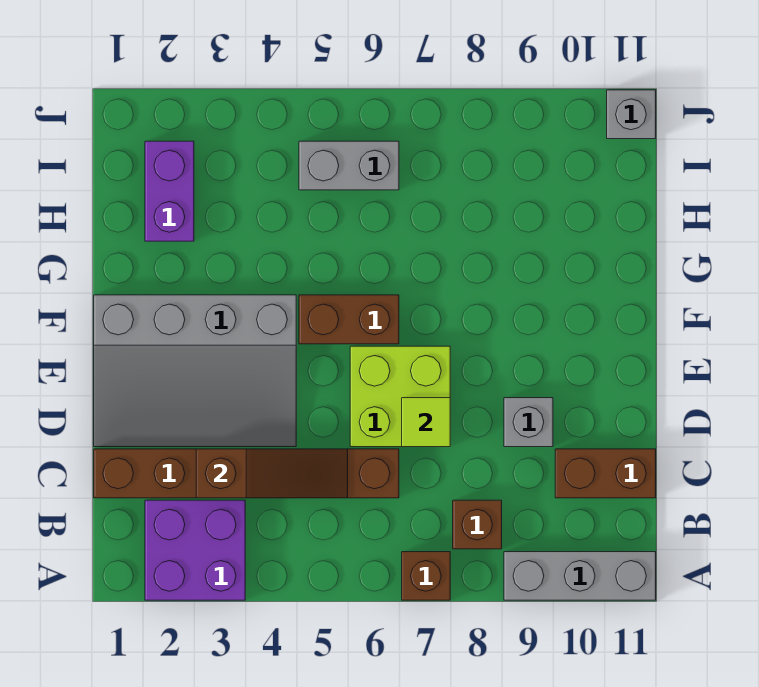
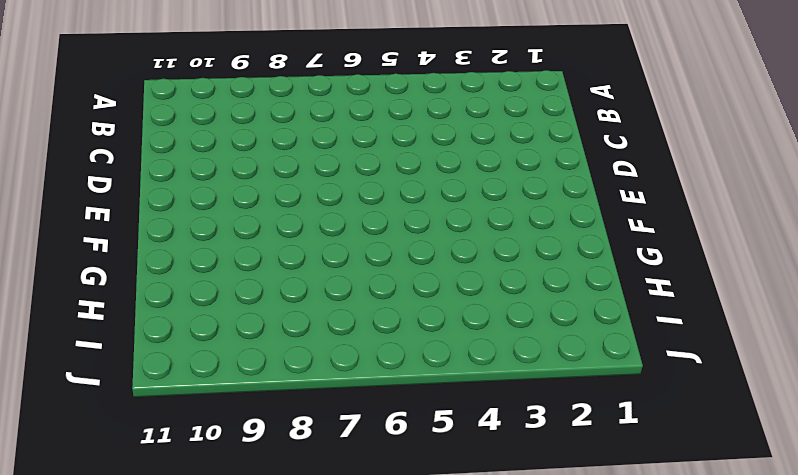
none -> purple 2x2 brick [145,500,245,600]
none -> brown 1x1 brick [402,552,450,600]
none -> grey 1x3 brick [504,552,656,600]

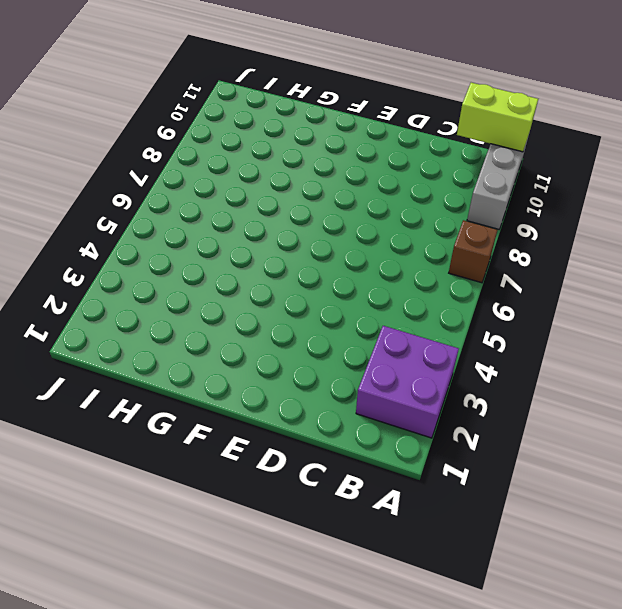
lime 1x2 brick [457,83,538,152] -> none
none -> brown 1x1 brick [453,500,502,549]
none -> brown 1x6 brick [94,449,399,498]
none -> brown 1x2 brick [555,449,656,498]

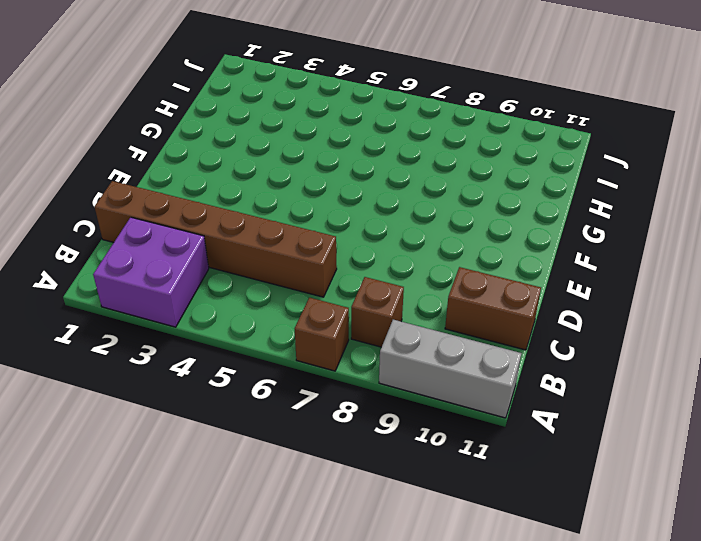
none -> grey 3x4 slope [94,295,296,447]
none -> lime 2x2 brick [350,346,450,447]
none -> grey 1x1 brick [504,398,553,447]

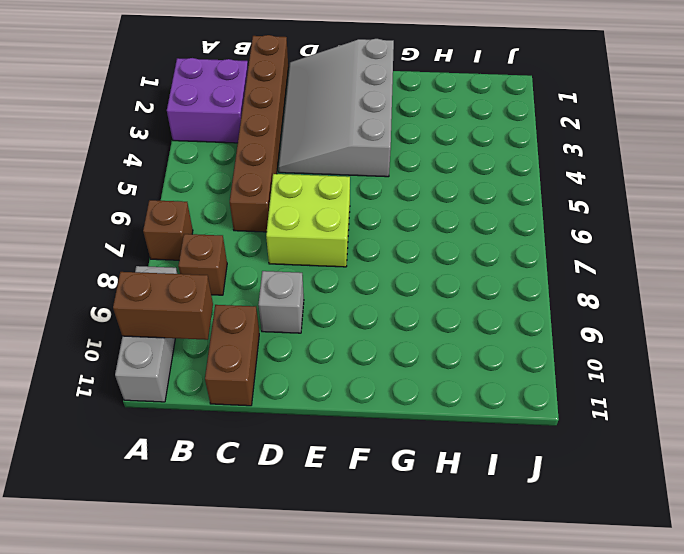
brown 1x2 brick [113,272,213,340] -> brown 1x2 brick turned to [299,295,399,344]
none -> purple 1x2 brick [145,141,194,241]
none -> grey 1x2 brick [299,141,399,190]
none -> grey 1x1 brick [607,90,656,139]

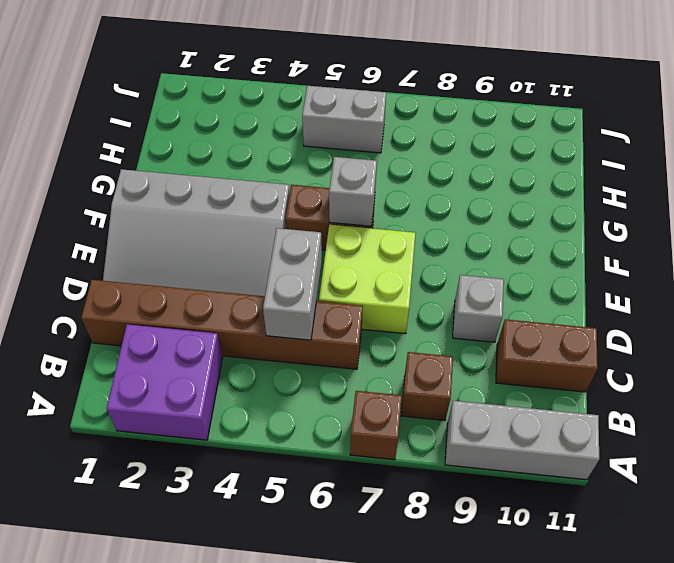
grey 1x2 brick [263,228,322,340] -> brown 1x3 slope [196,449,348,498]
grey 1x1 brick [329,157,377,226] -> grey 1x1 brick moved to [607,90,656,139]
none -> purple 1x2 brick [145,141,194,241]
none -> lime 1x1 tile [402,398,450,447]

